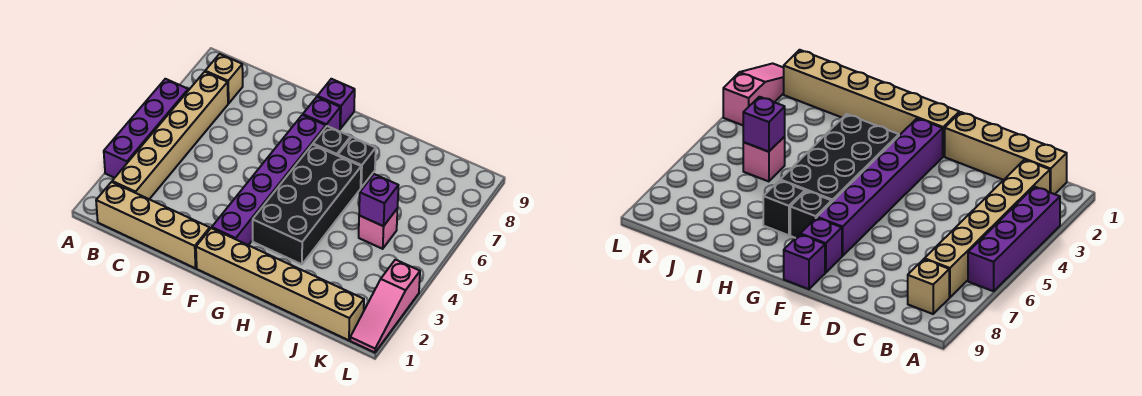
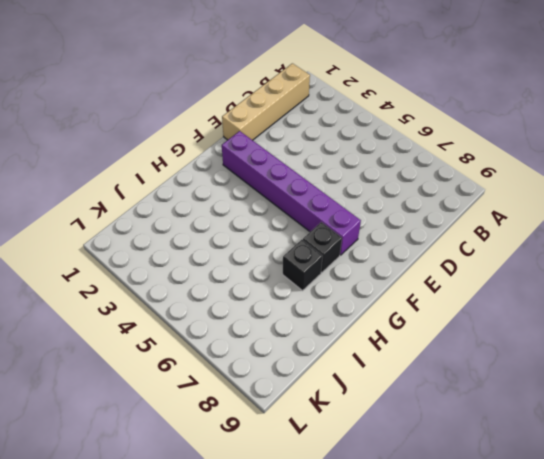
none -> purple 1x4 brick [104,79,188,178]
none -> tan 1x6 brick [112,72,228,199]
none -> tan 1x1 brick [205,54,243,103]

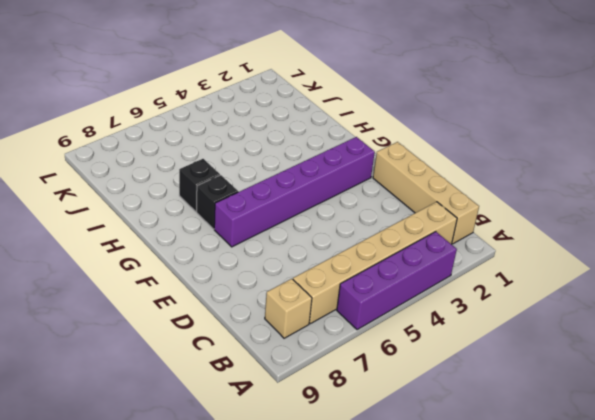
none -> tan 1x6 brick [196,228,364,340]
none -> purple 1x1 brick [303,97,340,131]
none -> purple 1x1 brick [317,79,355,129]

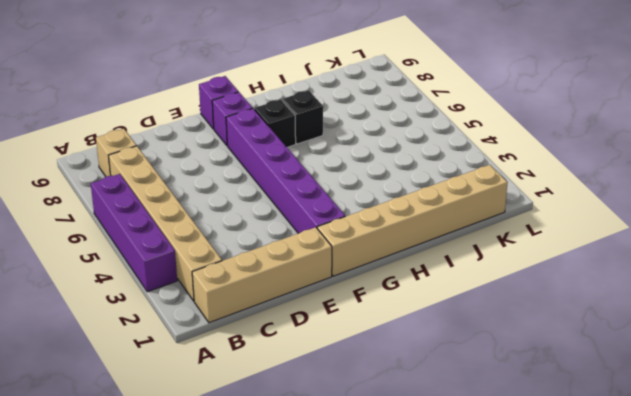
none -> black 2x4 brick [253,144,361,264]
none -> pink 1x1 brick [359,208,398,249]
none -> pink 1x3 slope [350,260,420,353]

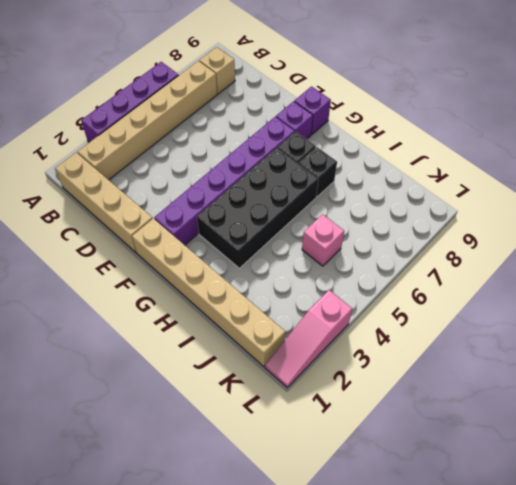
none -> purple 1x1 brick [359,174,399,226]

